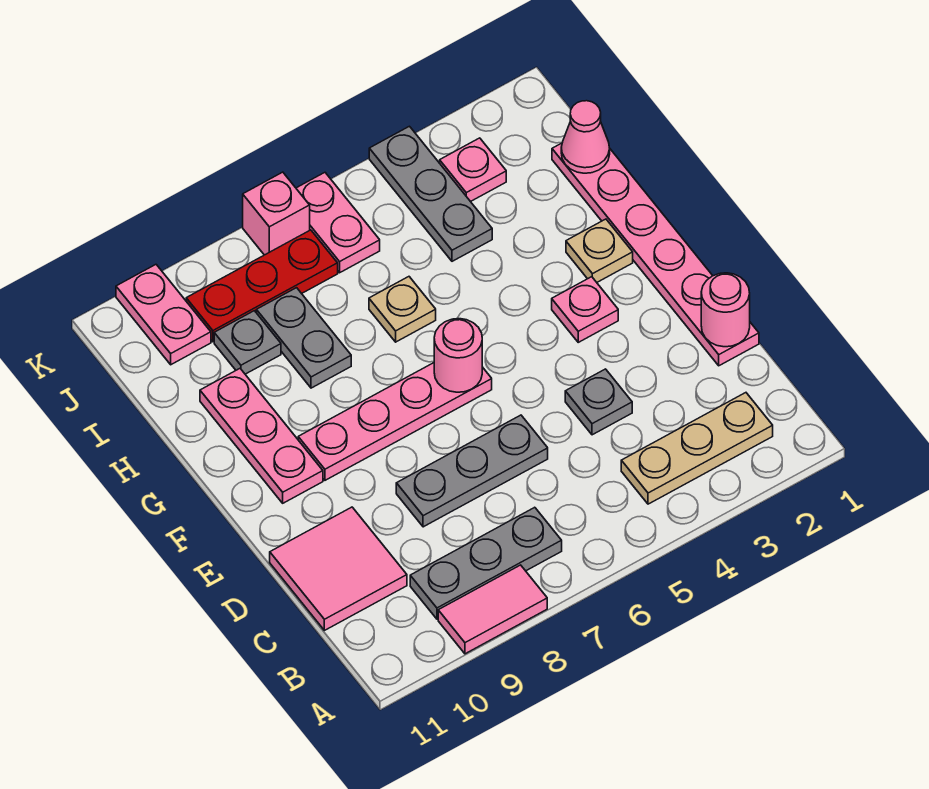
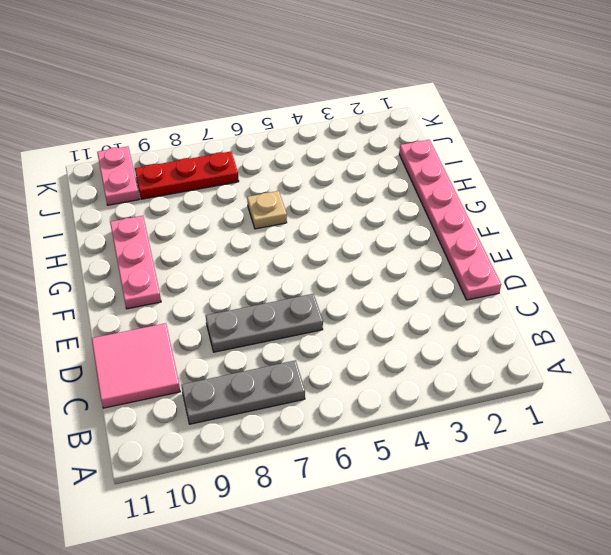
none -> pink 1x2 tile [438,565,547,654]
none -> tan 1x3 plate [621,393,773,504]
none -> grey 1x1 plate [565,369,632,435]

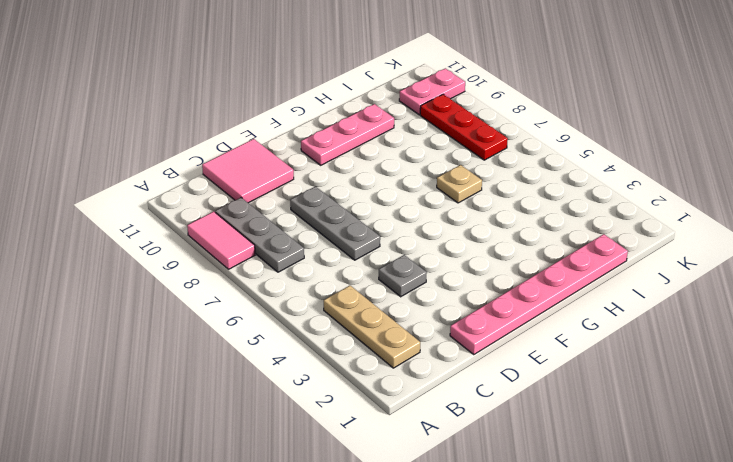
none -> pink 1x1 plate [552,277,618,342]
none -> pink 1x4 plate [298,363,492,480]
none -> tan 1x1 plate [566,219,633,282]

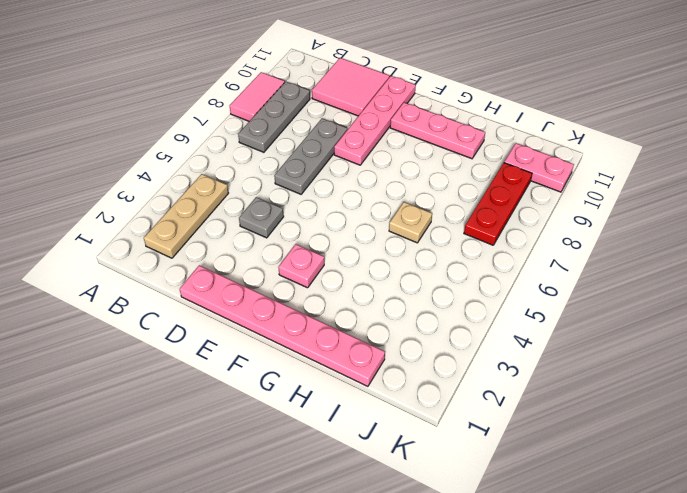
pink 1x4 plate [334,76,416,165] -> pink 1x4 plate moved to [298,363,492,480]
none -> tan 1x1 plate [566,219,633,282]
none -> grey 1x2 plate [256,288,351,388]
none -> grey 1x3 plate [369,126,492,261]

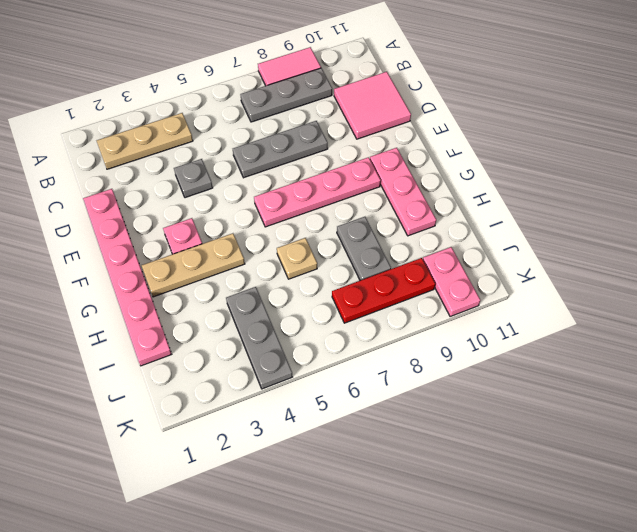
tan 1x3 plate [142,233,245,297] -> tan 1x1 plate [566,219,633,282]
none -> grey 1x1 plate [214,311,281,374]
none -> pink 1x1 plate [440,138,506,202]
none -> pink 1x2 plate [296,173,380,273]

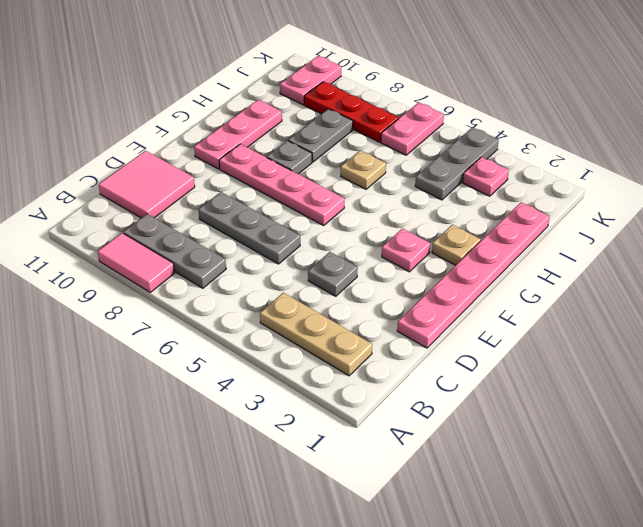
grey 1x1 plate [267,141,312,174] -> grey 1x1 plate moved to [214,311,281,374]
none -> pink 1x1 brick [243,172,310,255]
none -> pink 1x1 round brick [701,273,750,347]
none -> pink 1x1 round brick [434,319,482,392]

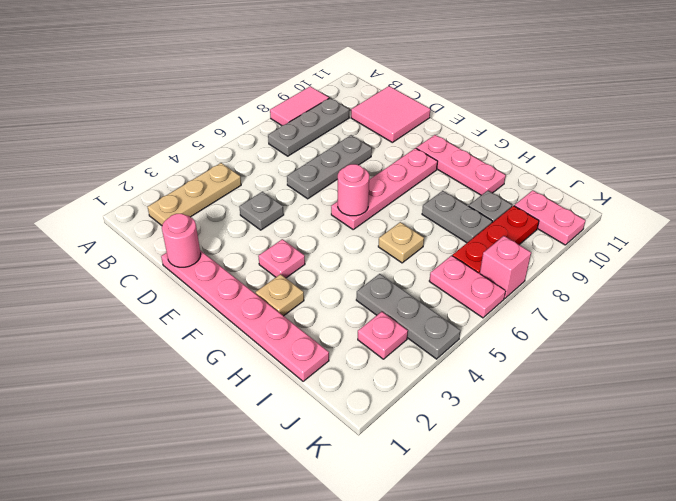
none -> pink 1x1 cone [561,101,610,173]

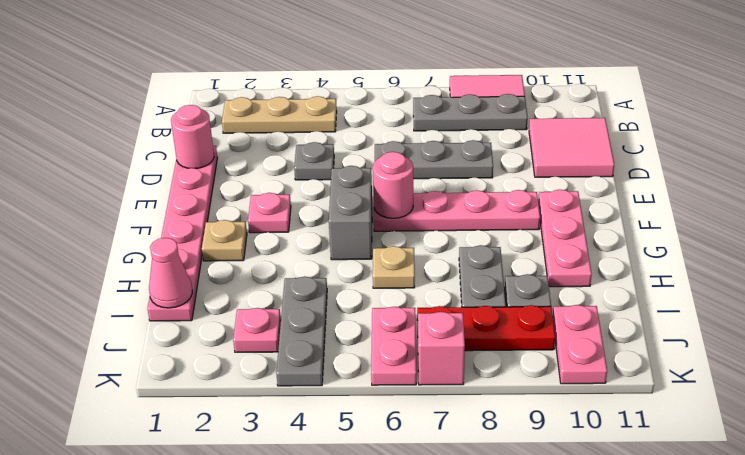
grey 1x2 brick [329,166,372,260] -> none

